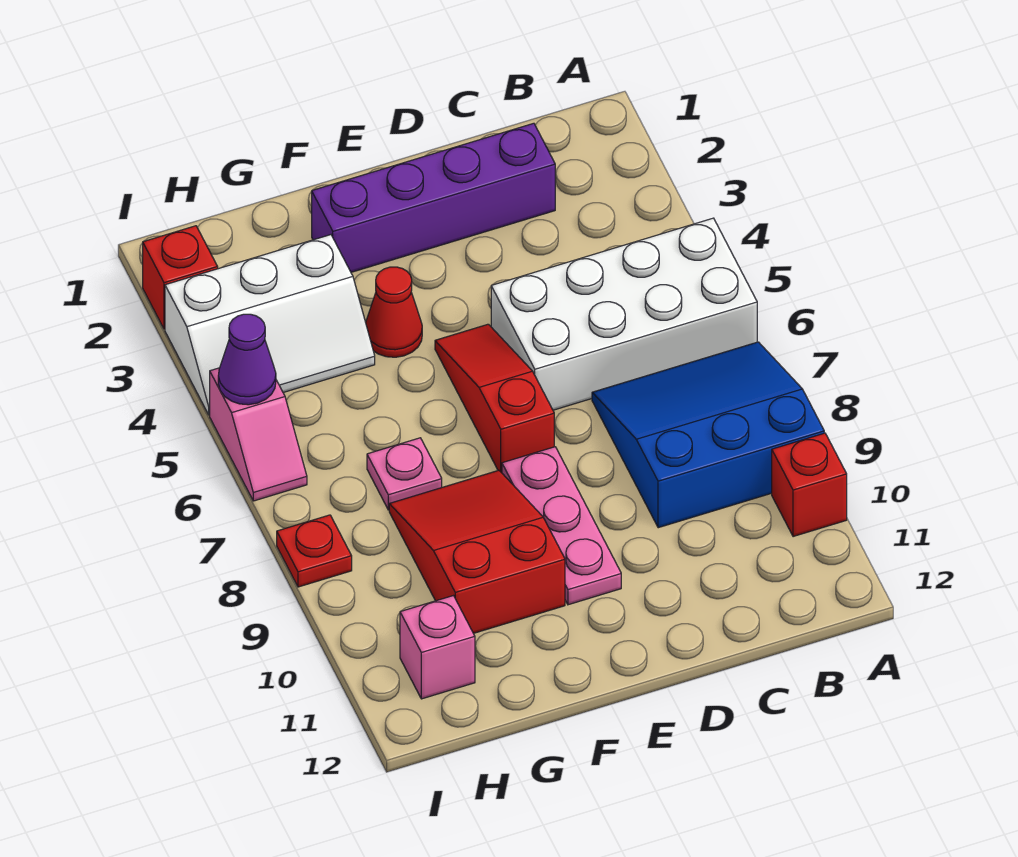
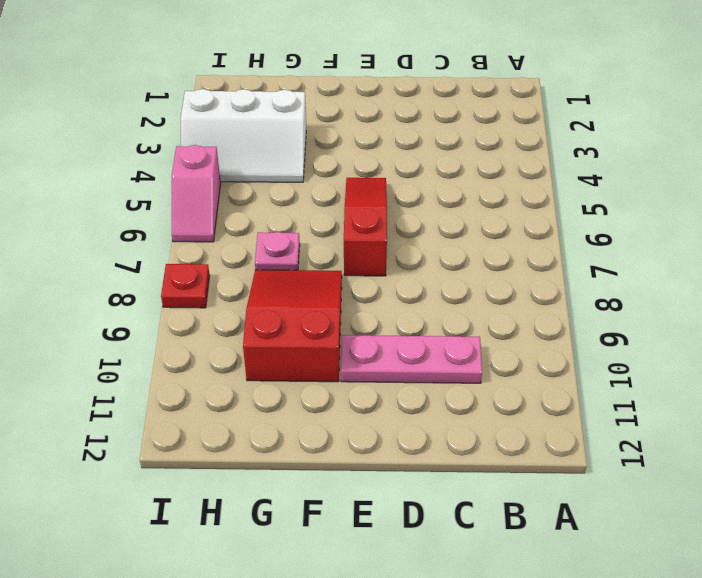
pink 1x3 plate [341,335,482,383] -> pink 1x3 plate turned to [502,447,621,605]
none -> white 2x4 brick [491,218,757,410]
none -> blue 3x3 slope [592,342,824,528]
none -> red 1x1 brick [772,433,847,537]

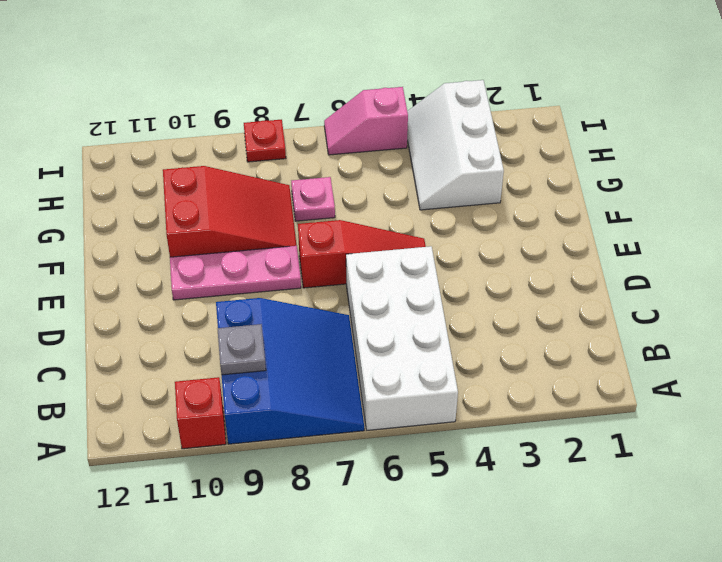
grey 1x1 plate [218,324,266,375] -> none
none -> purple 1x4 brick [312,123,555,272]
none -> red 1x1 cone [366,267,422,357]
none -> pink 1x1 brick [400,596,475,699]

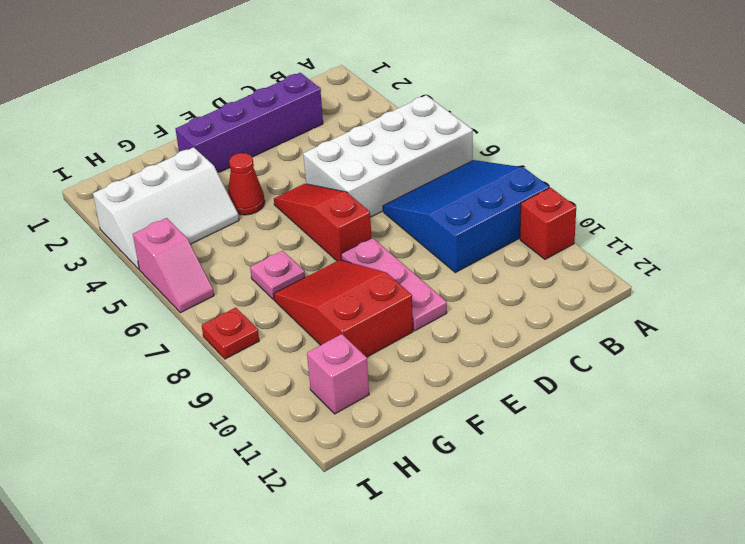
none -> red 1x1 brick [143,226,218,329]
none -> purple 1x1 cone [218,314,276,405]

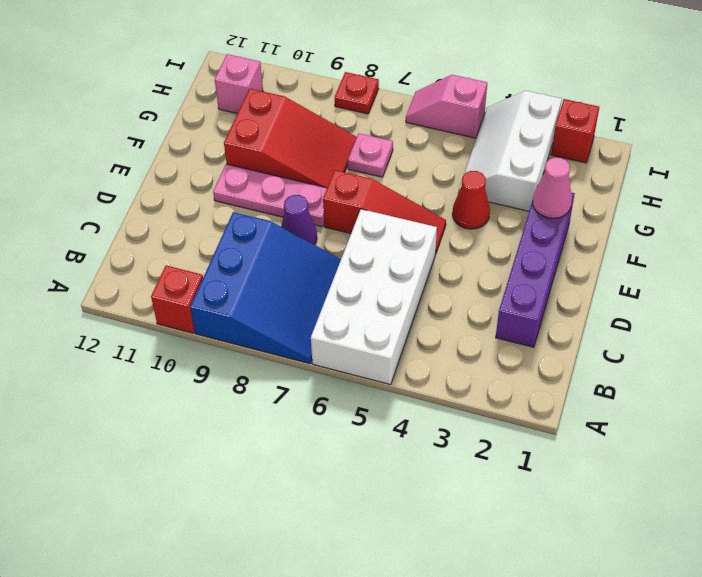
purple 1x1 cone [281,195,317,245] -> purple 1x1 cone moved to [218,314,276,405]
pink 1x1 cone [533,158,572,218] -> none

